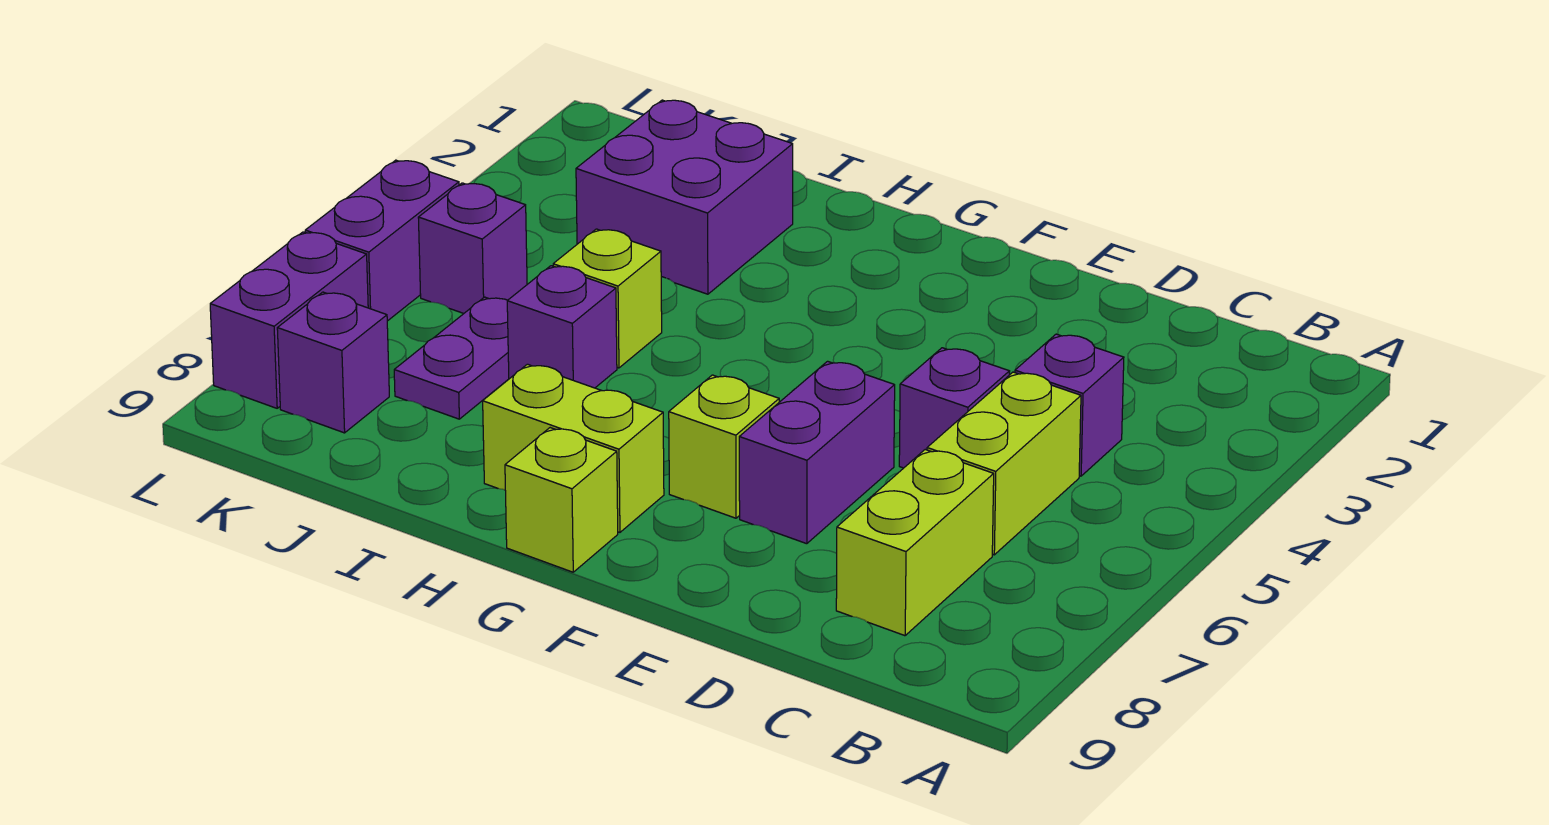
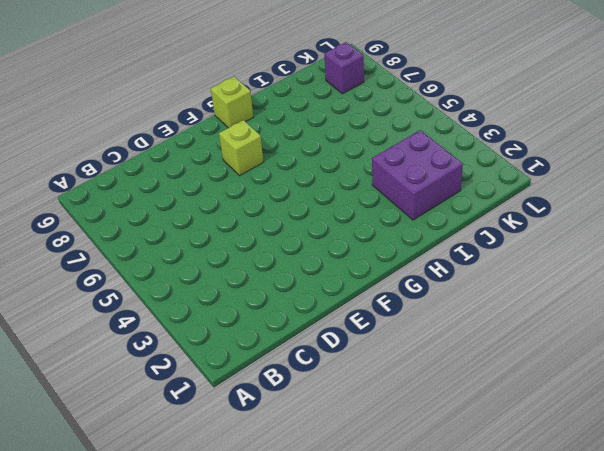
none -> purple 1x1 brick [1015,334,1124,476]
none -> lime 1x2 brick [927,372,1081,555]
none -> lime 1x2 brick [836,450,994,636]

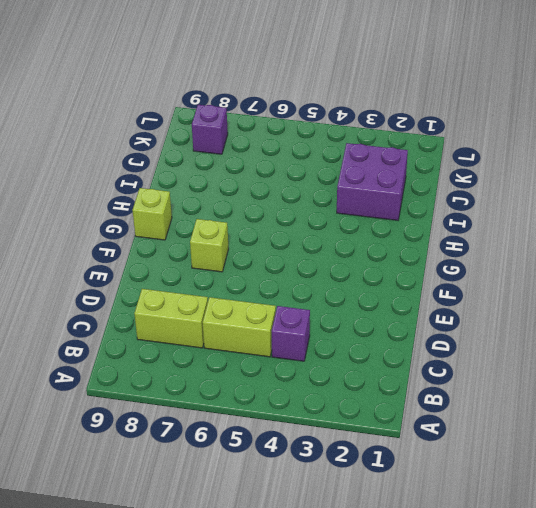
none -> purple 1x1 brick [899,348,1010,468]
none -> purple 1x2 brick [739,361,895,544]
none -> lime 1x2 brick [483,364,664,532]

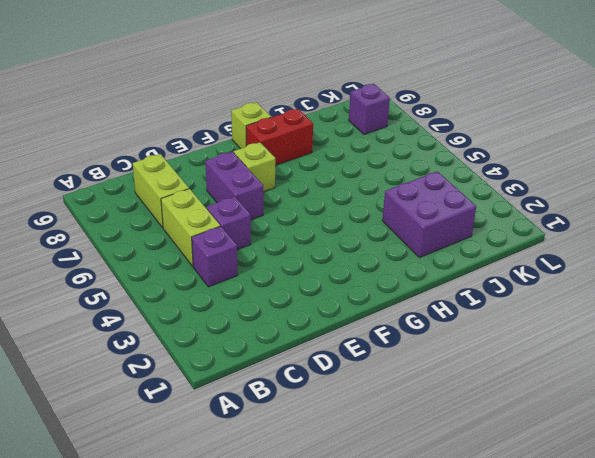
red 1x2 brick [246,109,313,166] -> lime 1x2 brick [483,364,664,532]
none -> lime 1x1 brick [553,229,662,368]
none -> purple 1x1 brick [507,266,617,388]
none -> purple 1x2 plate [394,297,509,419]

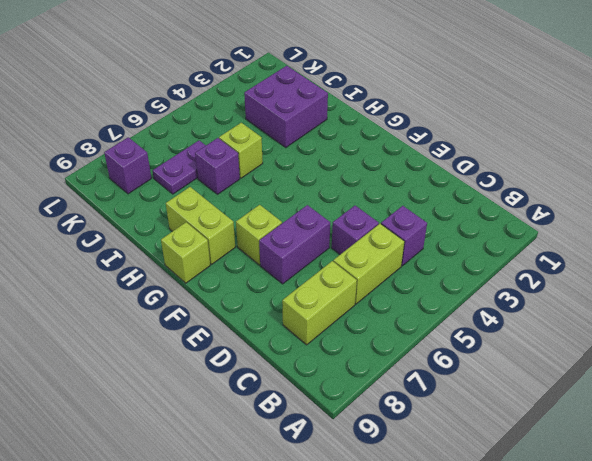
none -> purple 1x1 brick [418,183,527,313]
none -> purple 1x2 brick [305,160,459,321]
none -> purple 1x2 brick [210,232,368,408]

